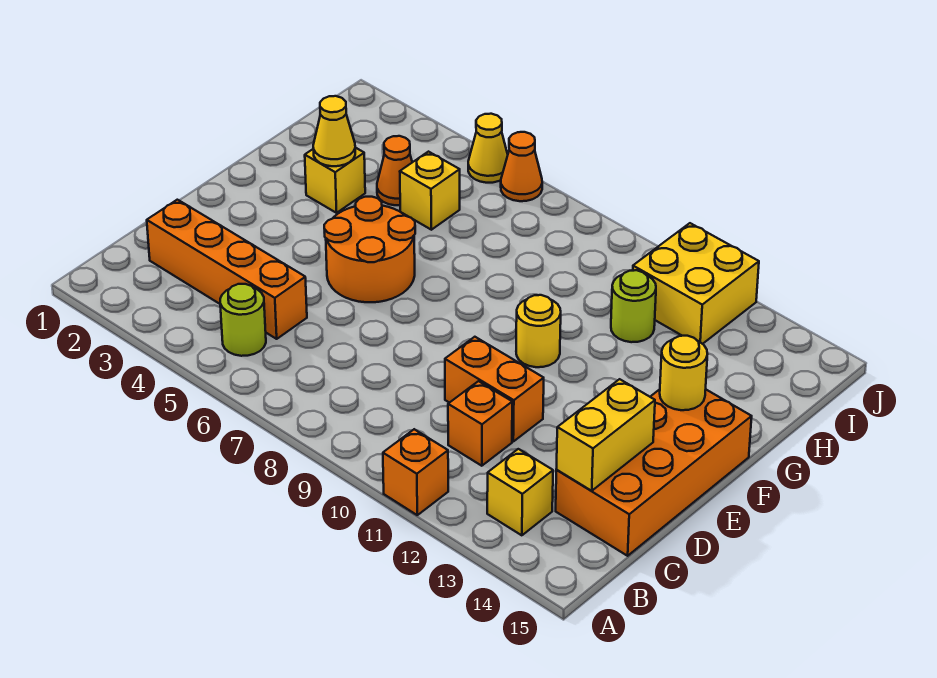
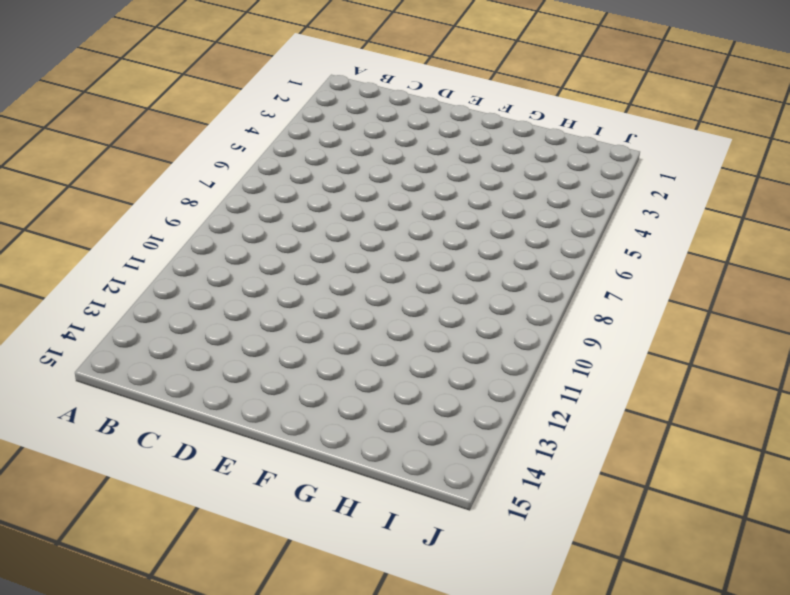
none -> orange 1x1 brick [383,429,448,515]
none -> lime 1x1 round brick [220,284,266,356]
none -> yellow 1x1 brick [487,449,553,535]

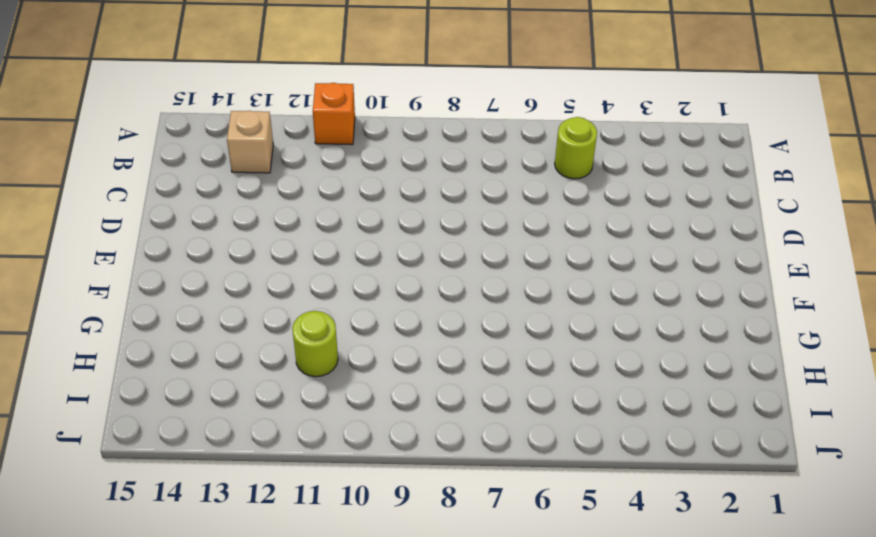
tan 1x1 brick [227,111,273,173] -> yellow 1x1 brick [487,449,553,535]
none -> orange 1x4 brick [147,200,307,339]
none -> orange 1x1 brick [448,381,512,466]
none -> orange 2x4 brick [556,389,752,556]

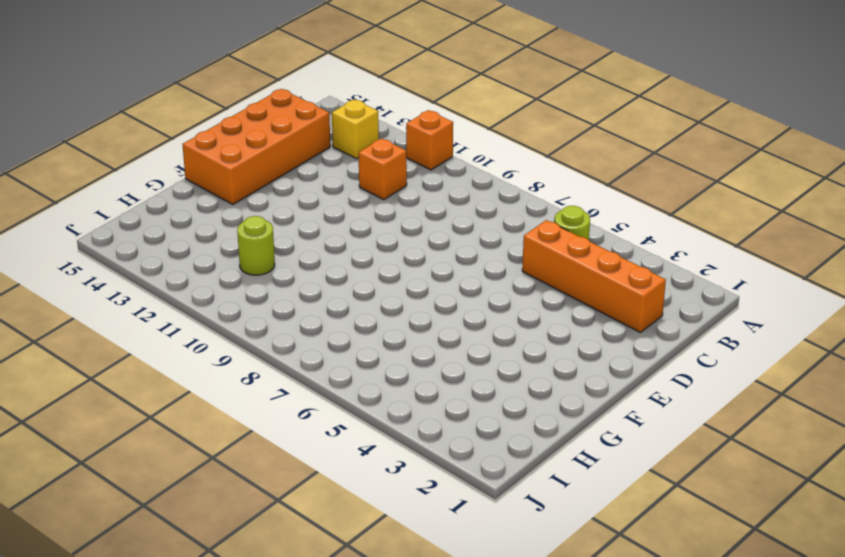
none -> orange 1x2 brick [445,337,544,441]
none -> orange 2x2 round brick [324,197,415,302]
none -> yellow 1x1 round brick [516,295,561,367]

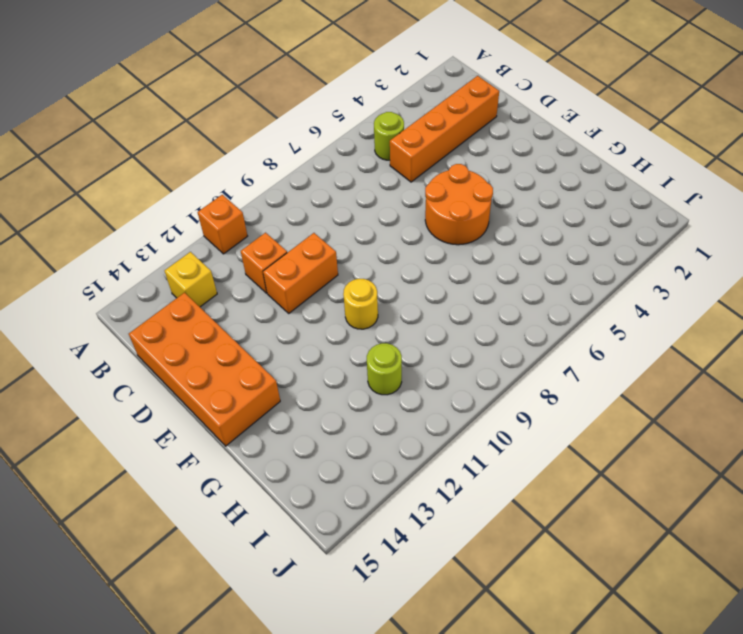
none -> yellow 1x1 brick [305,148,365,213]
none -> orange 1x1 cone [377,136,412,205]
none -> yellow 1x1 brick [400,152,460,230]

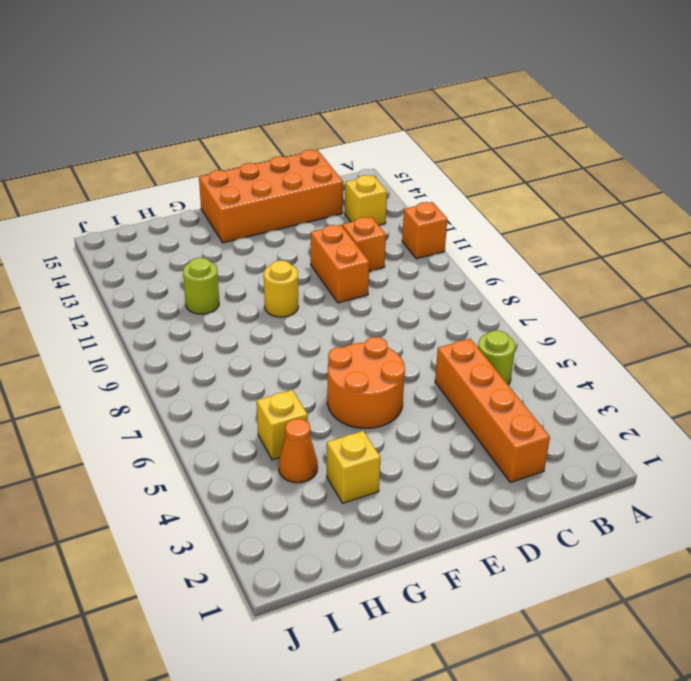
none -> yellow 2x2 brick [633,223,759,344]
none -> yellow 1x1 cone [468,114,508,183]
none -> orange 1x1 cone [501,132,542,201]

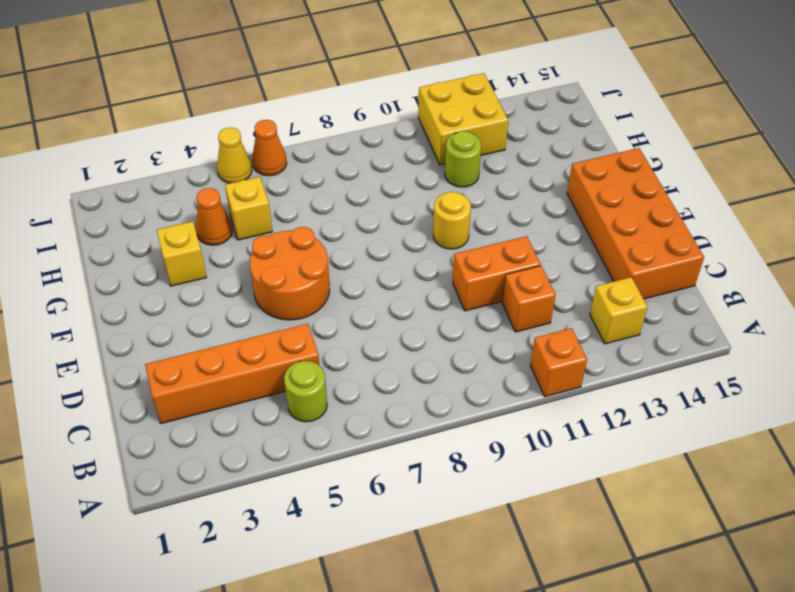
none -> yellow 1x2 brick [556,379,655,491]
none -> yellow 1x1 round brick [660,336,707,410]
none -> yellow 1x1 cone [313,96,355,166]

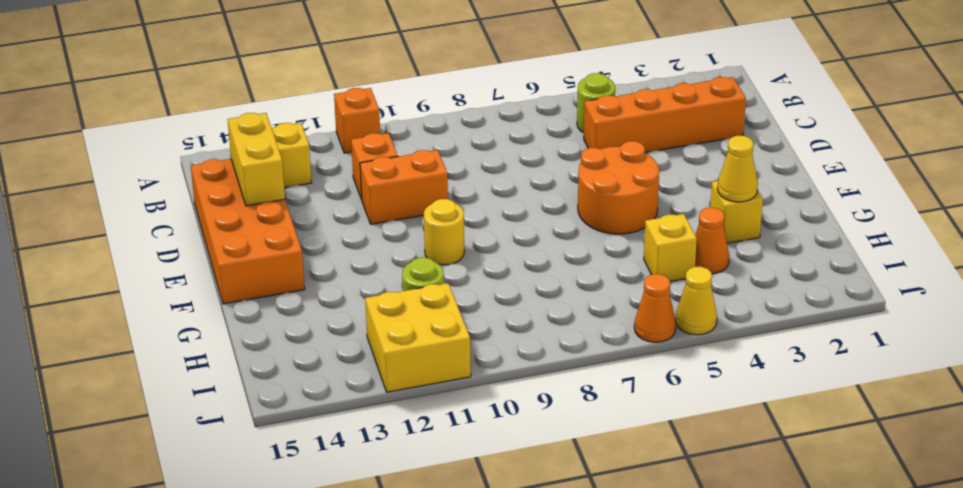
none -> yellow 1x1 round brick [660,336,707,410]

